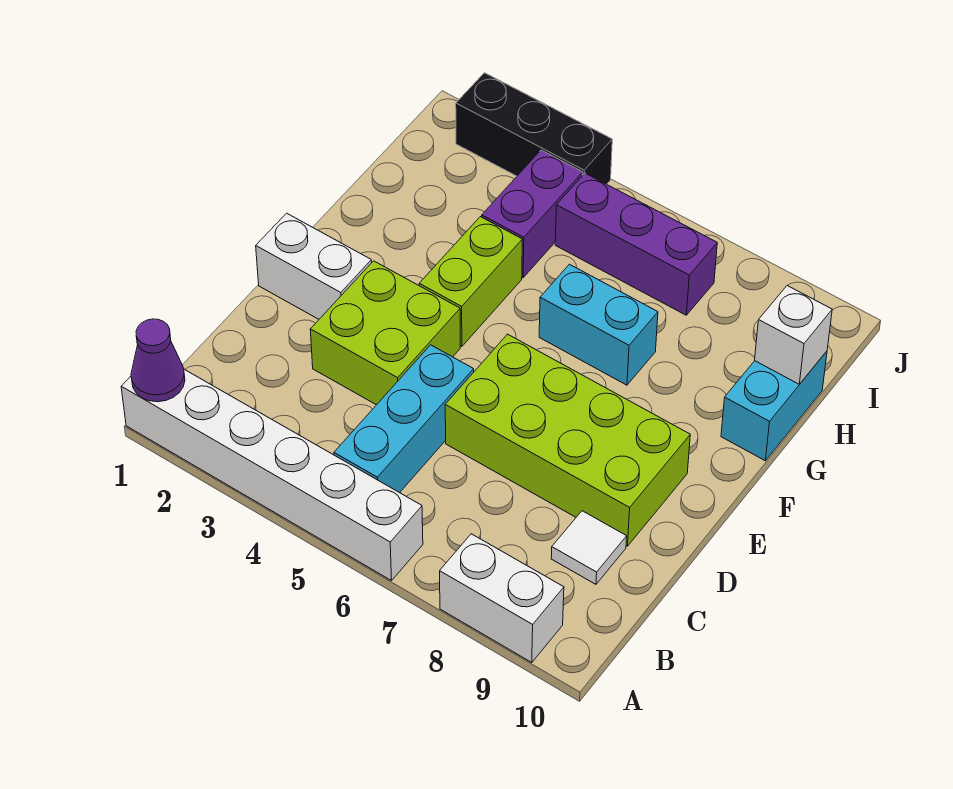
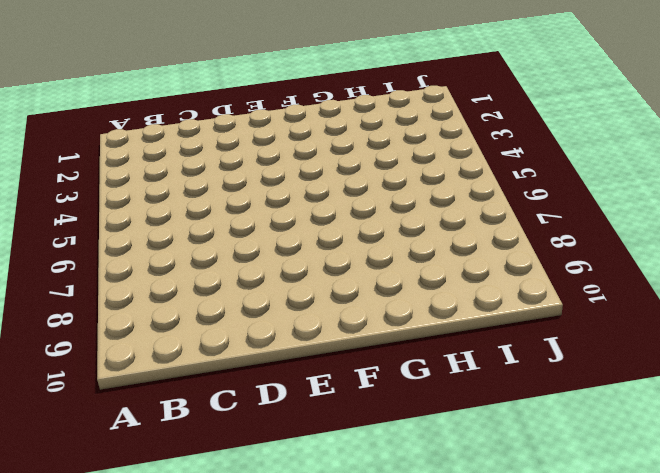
none -> white 1x6 brick [121,369,423,581]
none -> white 1x2 brick [440,534,564,663]
none -> cyan 1x3 brick [334,345,474,493]

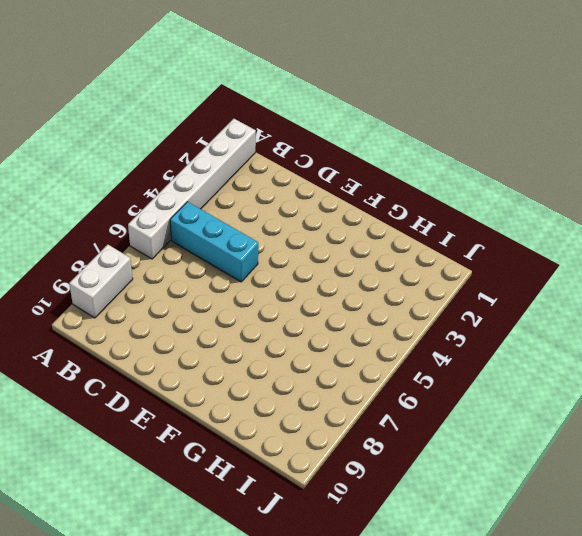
none -> white 1x1 tile [551,511,627,584]
none -> lime 2x2 brick [310,261,460,405]
none -> lime 2x4 brick [445,334,690,546]

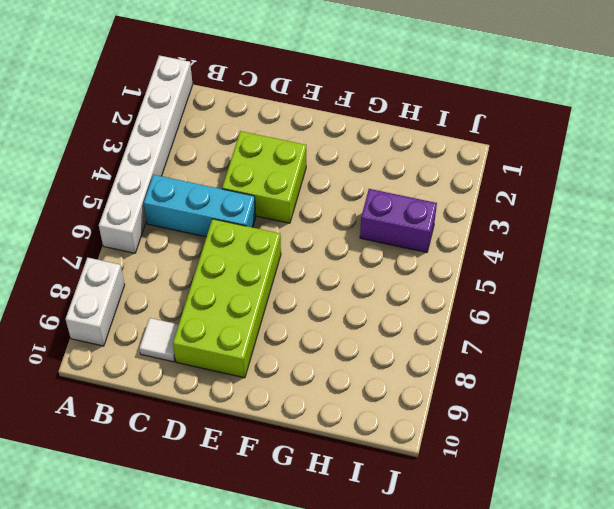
none -> white 1x2 brick [256,213,372,319]
none -> lime 1x2 brick [419,217,522,346]
none -> cyan 1x2 brick [539,264,658,385]

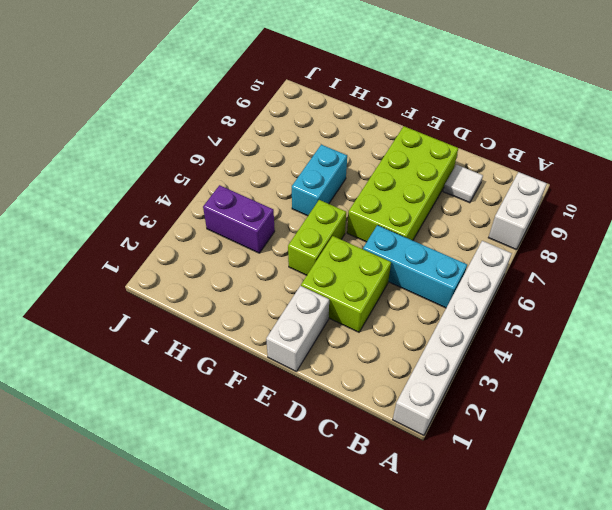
lime 1x2 brick [288,200,346,275] -> lime 1x2 brick turned to [419,217,522,346]
none -> cyan 1x2 brick [721,351,827,461]
none -> purple 1x3 brick [555,173,717,315]
none -> black 1x3 brick [456,73,612,184]

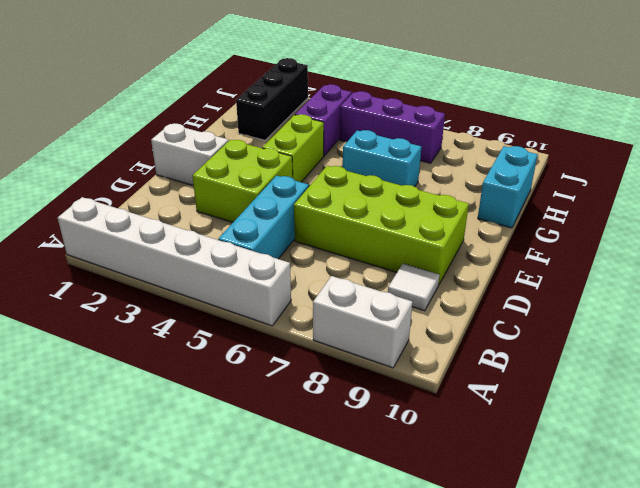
black 1x3 brick [236,58,308,140] -> black 1x3 brick turned to [456,73,612,184]
none -> purple 1x1 cone [131,319,185,402]
none -> white 1x1 brick [755,286,832,384]

